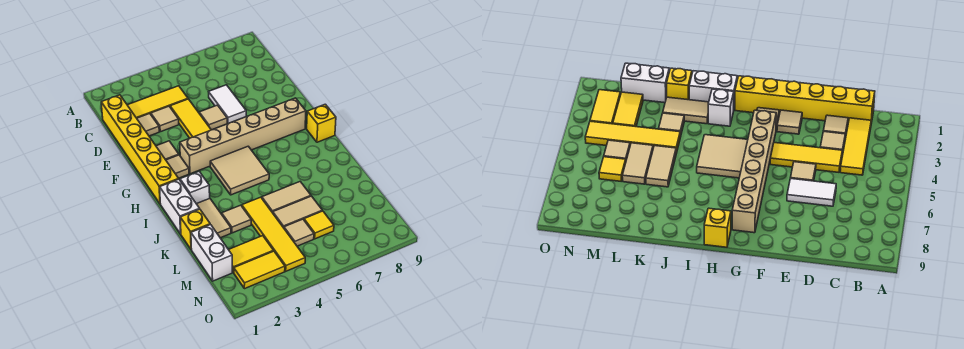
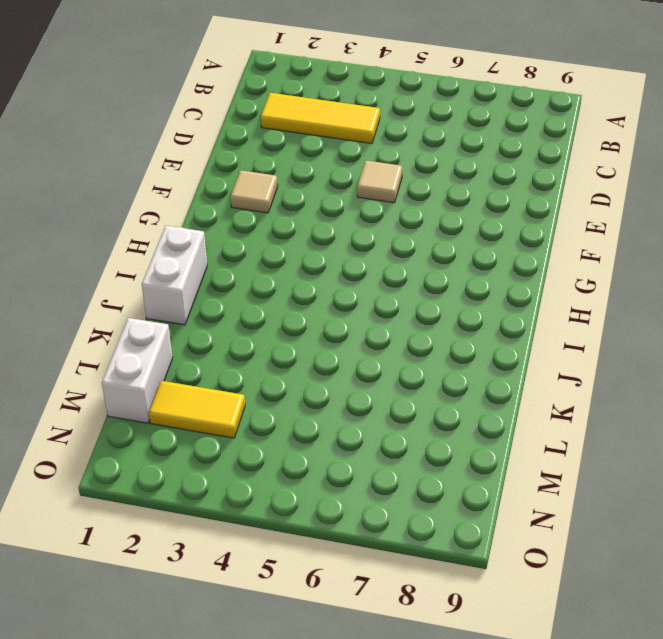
none -> yellow 1x6 brick [101,95,179,203]
none -> tan 1x1 tile [137,114,159,136]
none -> tan 1x1 tile [151,106,179,132]

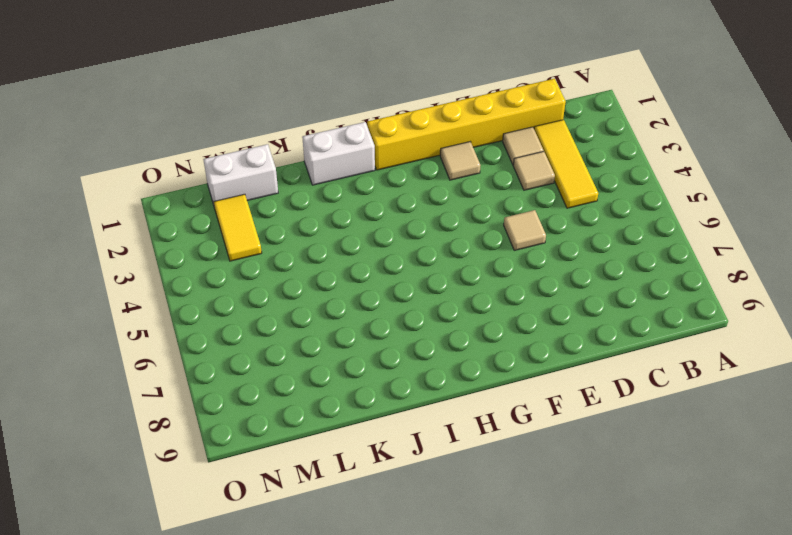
none -> yellow 1x3 tile [170,99,211,138]
none -> white 1x2 tile [209,85,246,124]
none -> tan 1x1 tile [166,155,189,178]

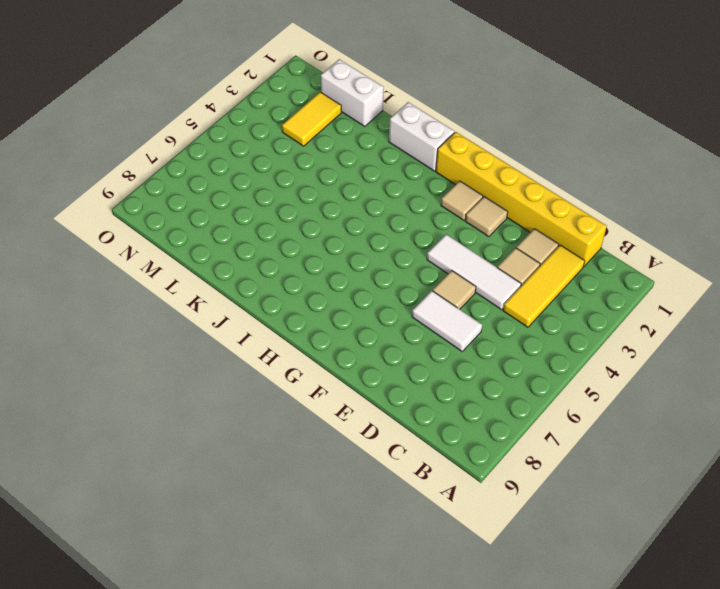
white 1x3 tile [427,234,521,310] -> yellow 1x3 tile [170,99,211,138]
none -> tan 1x6 brick [180,98,306,174]
none -> tan 2x2 tile [210,146,269,195]
none -> yellow 1x1 brick [307,104,336,142]

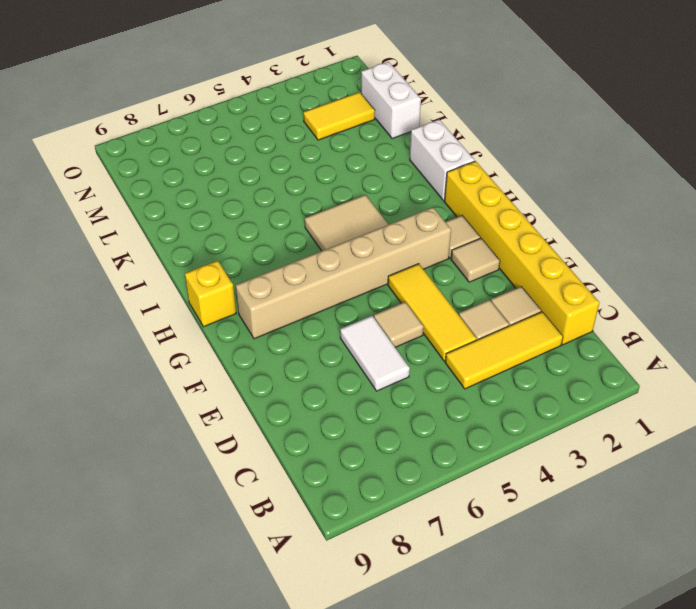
none -> white 1x1 brick [180,171,210,204]
none -> tan 1x2 tile [197,199,231,238]
none -> yellow 1x1 brick [180,209,210,250]

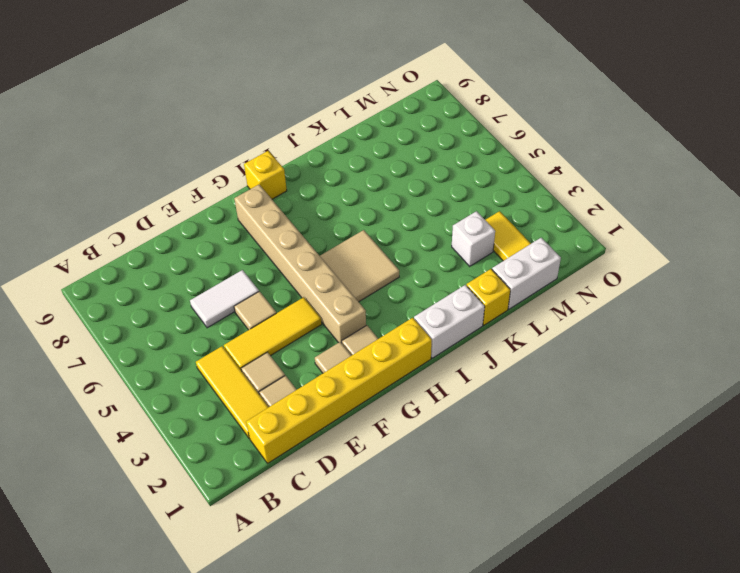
white 1x1 brick [452,211,495,266] -> white 1x1 brick moved to [180,171,210,204]
none -> tan 1x2 tile [197,199,231,238]
none -> tan 1x1 tile [222,205,251,233]
none -> yellow 1x4 tile [242,197,305,271]

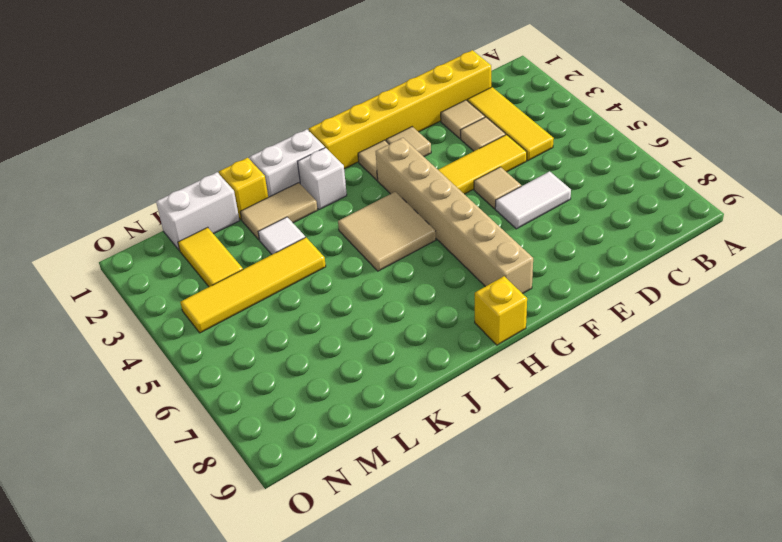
white 1x1 tile [258,217,305,254] -> tan 1x1 tile [222,205,251,233]
none -> tan 1x2 tile [262,182,311,213]
none -> tan 1x2 tile [273,196,322,228]
none -> tan 1x1 tile [284,219,314,246]

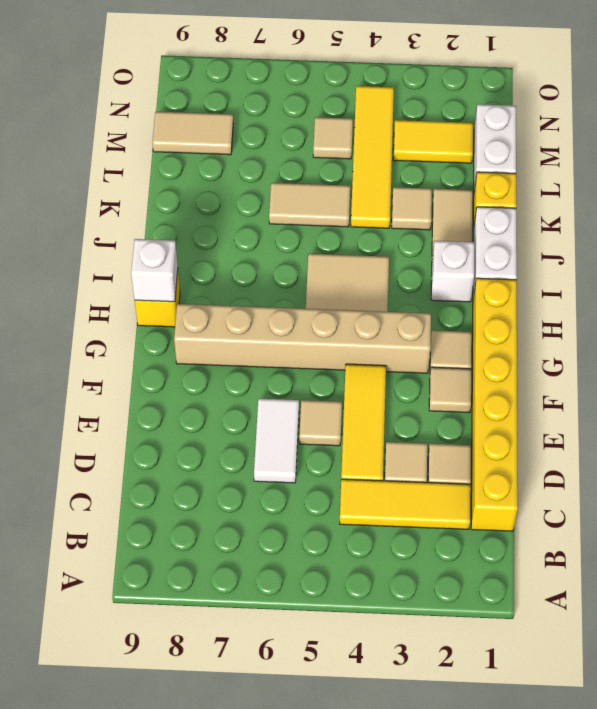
white 1x1 brick [131,239,178,302] -> none
tan 1x2 tile [152,112,233,155] -> tan 1x2 tile moved to [273,196,322,228]
none -> yellow 1x1 tile [304,211,334,239]
none -> yellow 1x2 tile [234,251,285,289]

